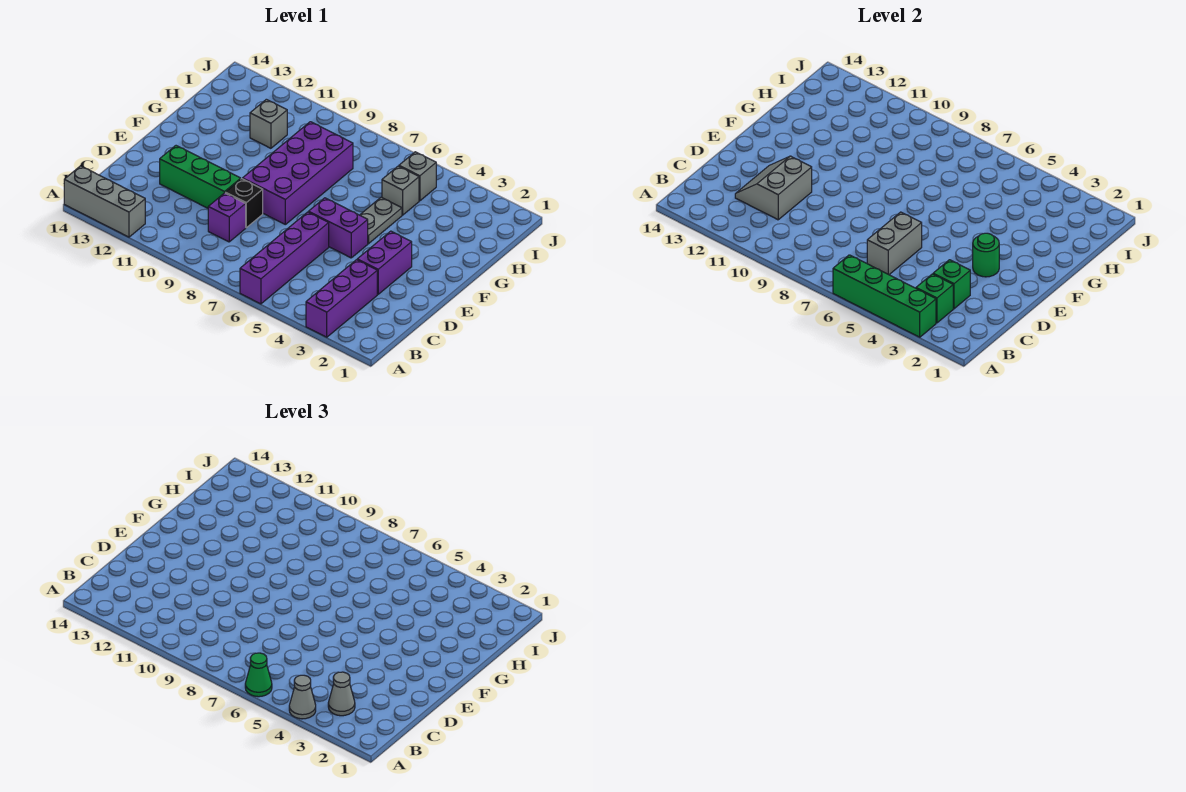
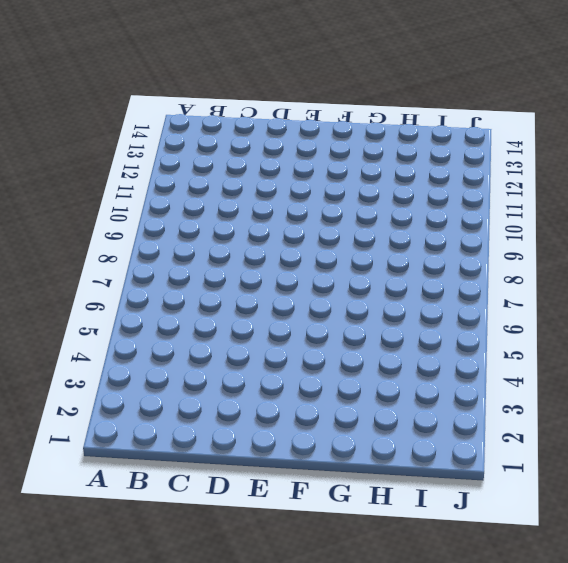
none -> purple 1x3 brick [306,260,377,337]
none -> purple 1x4 brick [240,212,329,304]
none -> grey 1x3 brick [64,166,145,237]

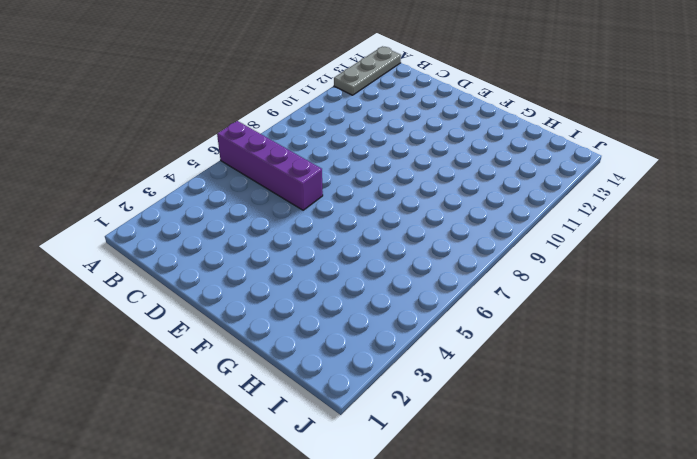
grey 1x3 plate [334,46,401,95] -> grey 1x3 brick [64,166,145,237]
none -> purple 1x3 brick [306,260,377,337]
none -> purple 1x1 brick [208,193,246,242]
none -> purple 1x2 brick [357,231,412,294]

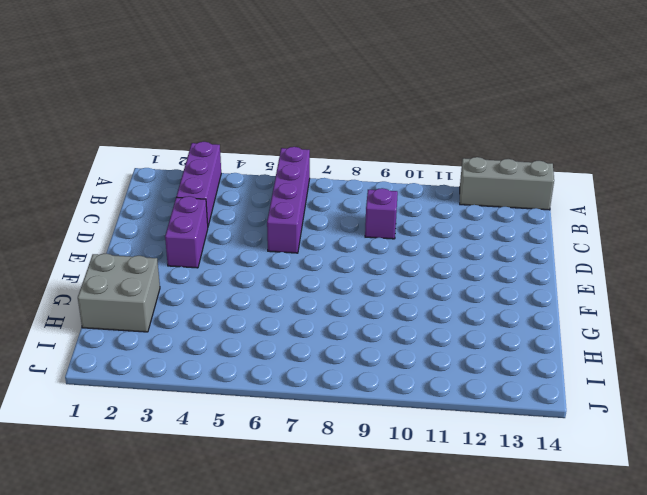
grey 2x2 brick [78,253,160,332] -> none
none -> black 1x1 brick [225,179,263,228]
none -> green 1x3 brick [160,146,241,208]
none -> purple 1x2 brick [309,198,368,258]

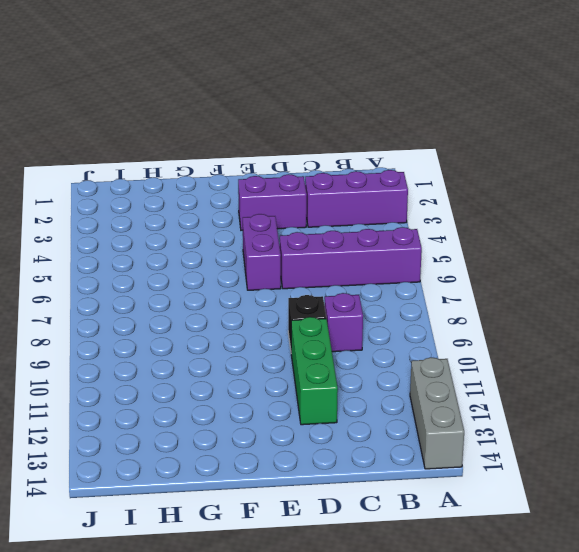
none -> purple 2x4 brick [243,122,353,224]
none -> grey 1x2 plate [360,197,402,244]
none -> grey 1x1 brick [382,166,419,215]

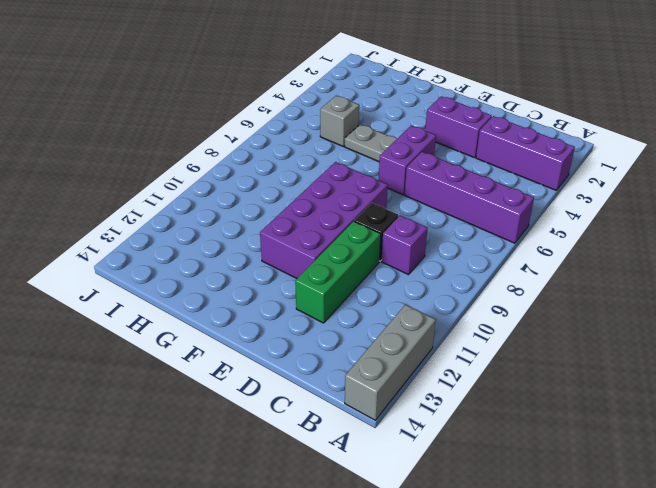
purple 2x4 brick [260,162,388,278] -> purple 2x4 brick turned to [243,122,353,224]
none -> grey 1x1 brick [250,99,287,148]
none -> grey 1x1 brick [399,152,436,201]
none -> green 1x4 brick [833,255,936,337]

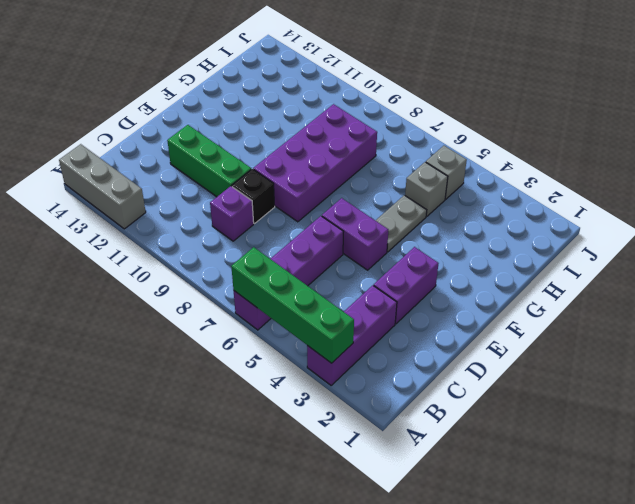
none -> grey 1x1 brick [250,99,287,148]
none -> green 1x1 brick [916,274,953,323]
none -> green 1x1 brick [933,260,970,309]

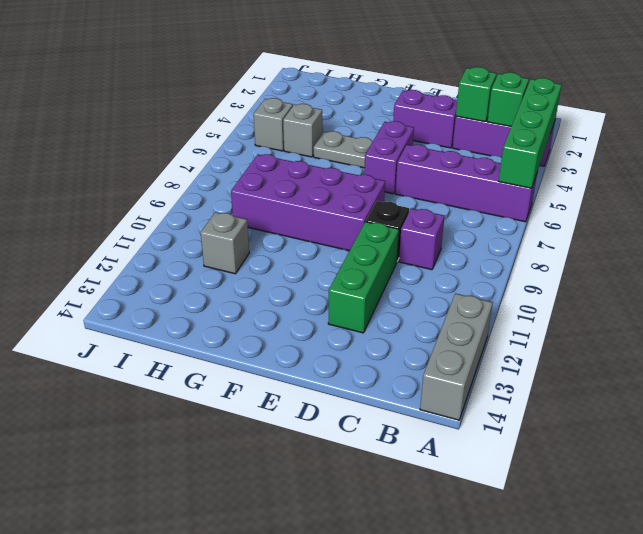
none -> grey 1x2 brick [867,212,922,275]
none -> grey 2x2 slope [735,156,812,220]
none -> green 1x1 round brick [973,233,999,277]

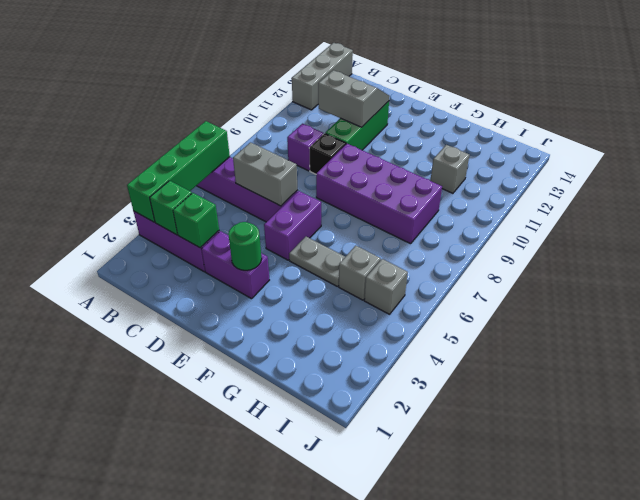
none -> grey 1x1 cone [289,675,316,719]
none -> green 1x1 cone [245,653,272,697]
none -> grey 1x1 cone [328,672,355,716]

